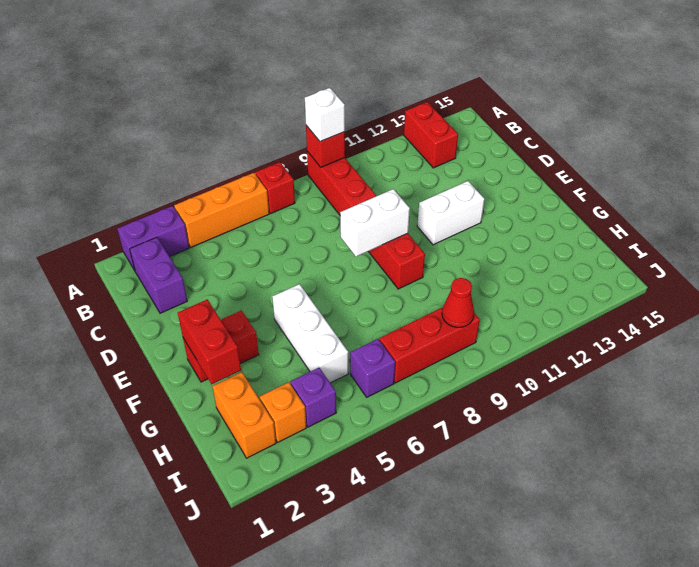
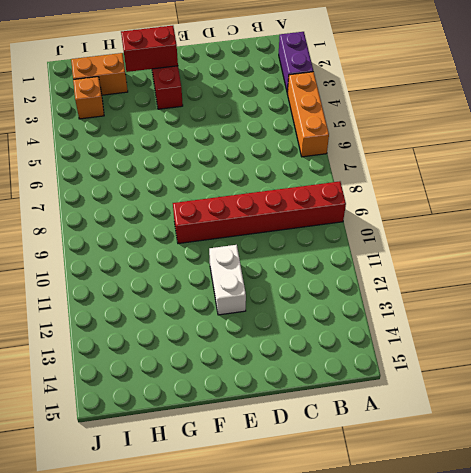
none -> red 1x1 brick [255,162,295,213]
none -> red 1x2 brick [404,102,458,168]
none -> purple 1x2 brick [130,237,187,313]

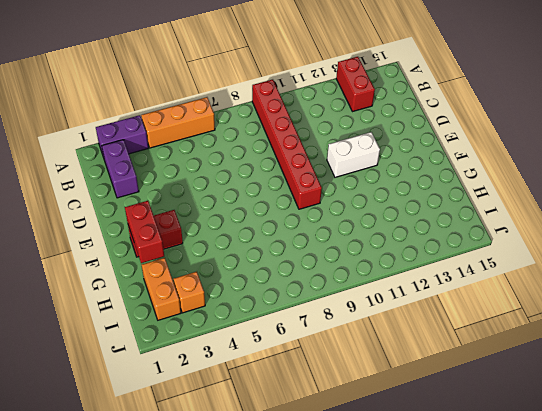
none -> red 1x1 brick [255,162,295,213]
none -> white 1x3 brick [272,284,348,383]
none -> purple 1x1 brick [291,368,336,427]

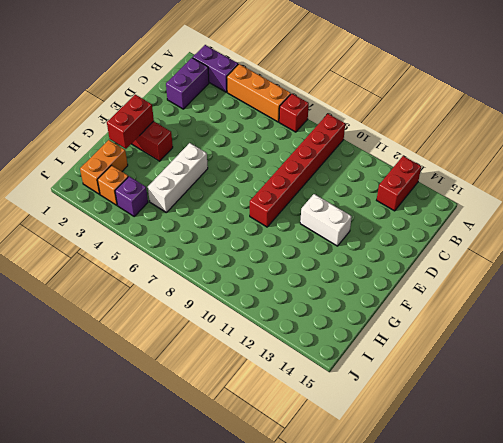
none -> purple 1x1 brick [350,339,395,397]
none -> red 1x3 brick [379,307,480,383]
none -> red 1x1 brick [306,126,345,167]

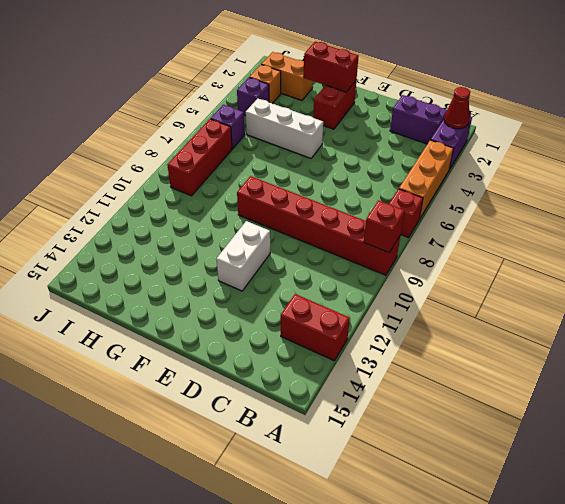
red 1x1 cone [444,87,470,129] -> red 1x1 cone moved to [442,278,474,327]
none -> white 1x2 brick [340,189,410,256]
none -> white 1x1 brick [305,88,345,142]

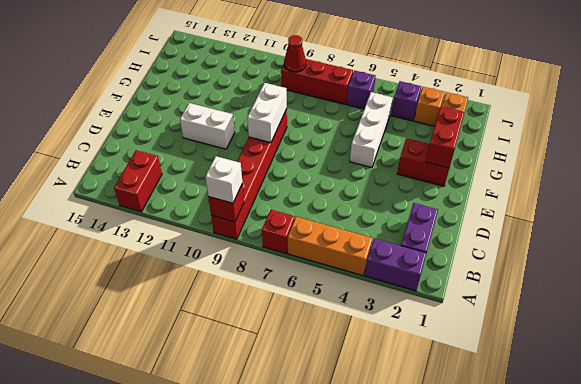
white 1x2 brick [247,83,287,143] -> white 1x2 brick turned to [340,189,410,256]

